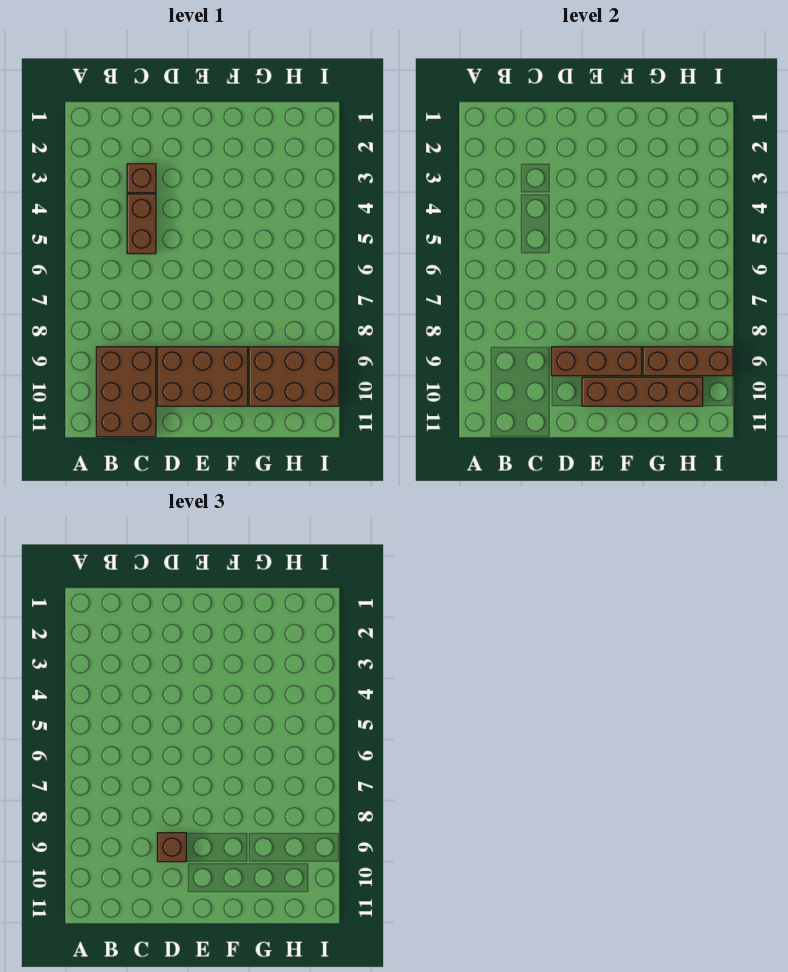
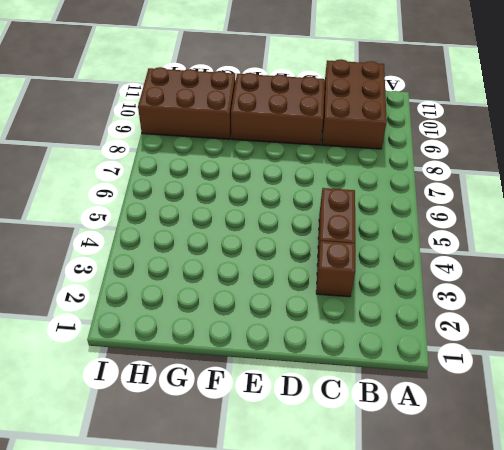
none -> brown 1x3 brick [551,347,642,376]
none -> brown 1x4 brick [582,377,703,406]

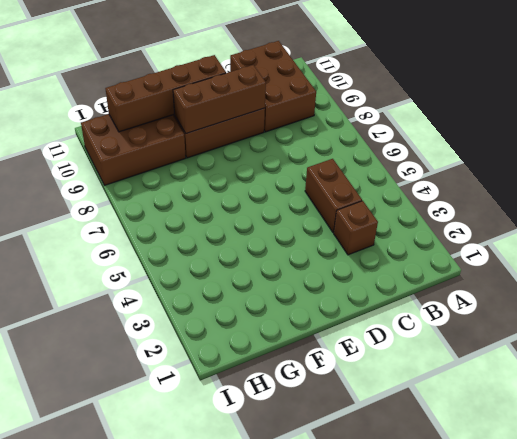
none -> brown 1x3 brick [643,347,733,376]
none -> brown 1x1 brick [157,833,186,862]

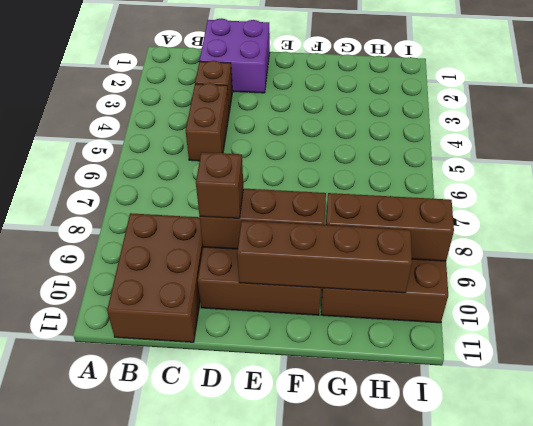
purple 2x2 brick [200,19,270,93] -> none

